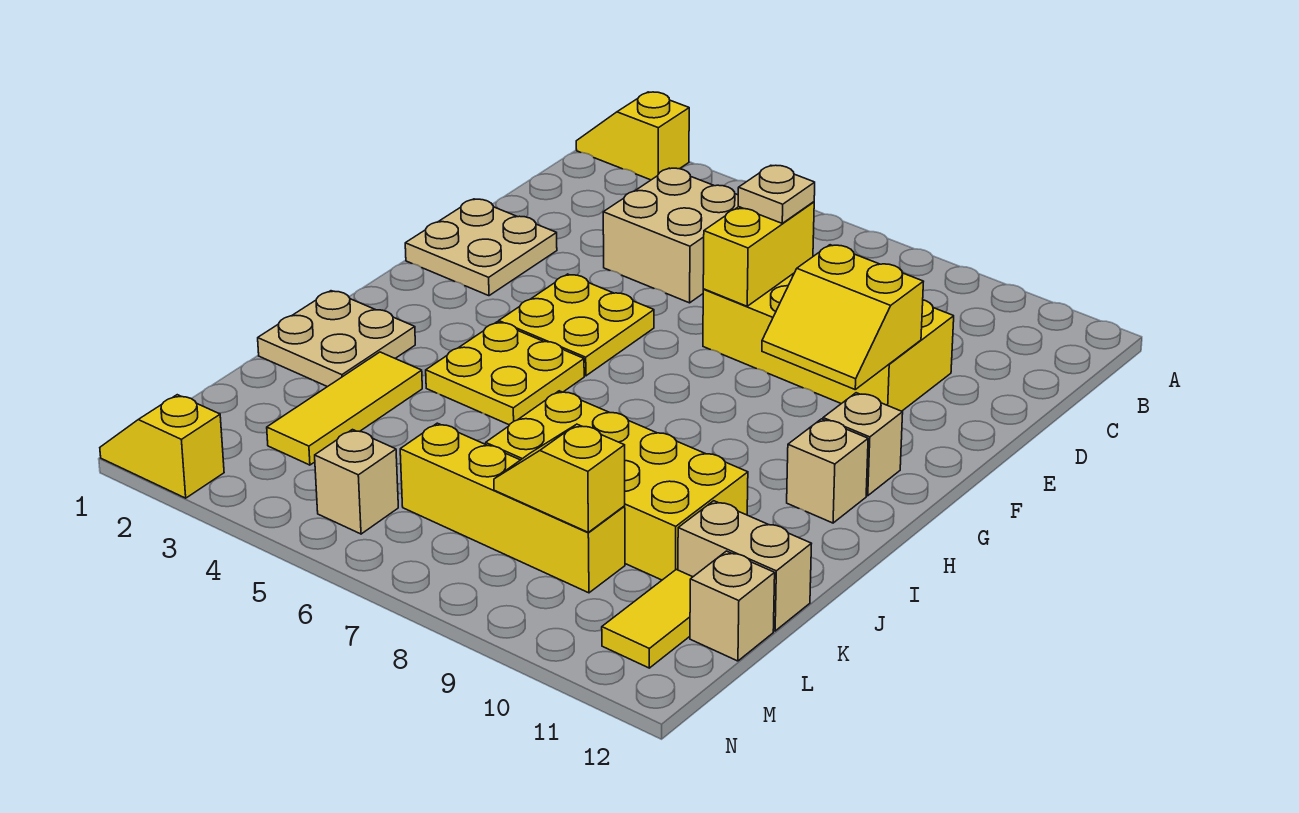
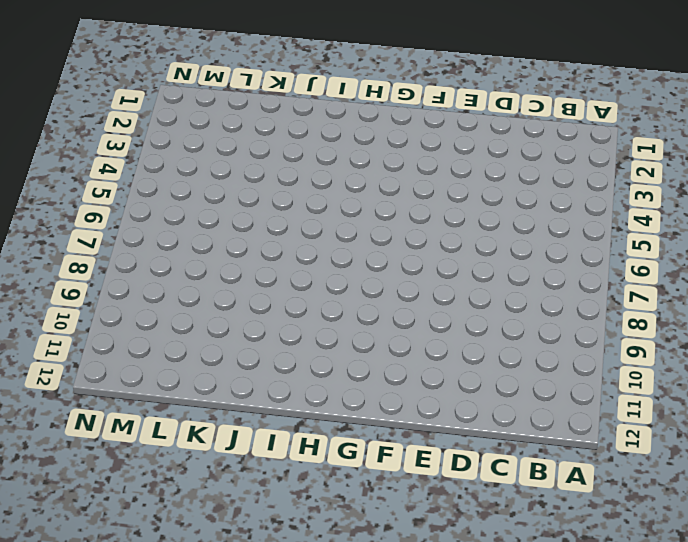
none -> yellow 1x2 slope [576,92,689,180]
none -> tan 2x2 brick [603,168,739,303]
none -> yellow 2x4 brick [703,273,954,411]

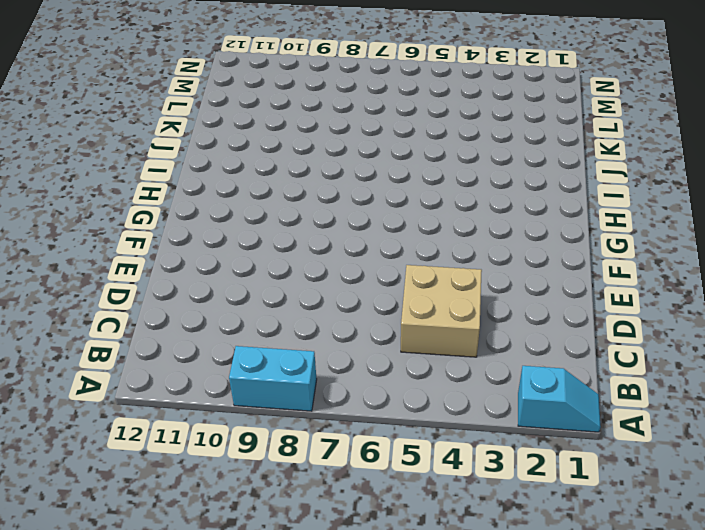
cyan 1x2 slope [518,366,601,432] -> yellow 1x2 slope [576,92,689,180]
cyan 1x2 brick [229,346,317,411] -> none
none -> yellow 2x4 brick [703,273,954,411]
none -> tan 2x2 plate [405,199,557,296]
none -> yellow 2x2 plate [499,274,654,376]

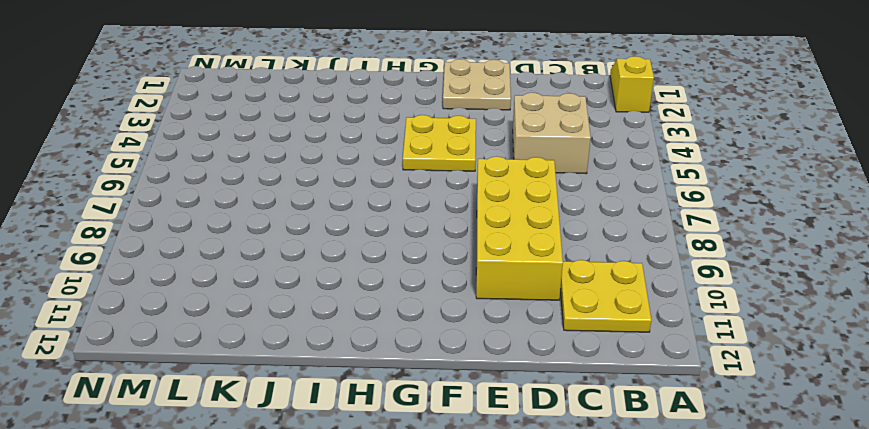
yellow 2x2 plate [560,260,652,332] -> yellow 2x2 plate moved to [426,322,584,425]
none -> tan 1x1 brick [823,393,903,496]
none -> tan 1x1 brick [787,419,868,523]
none -> tan 2x2 plate [258,291,415,387]

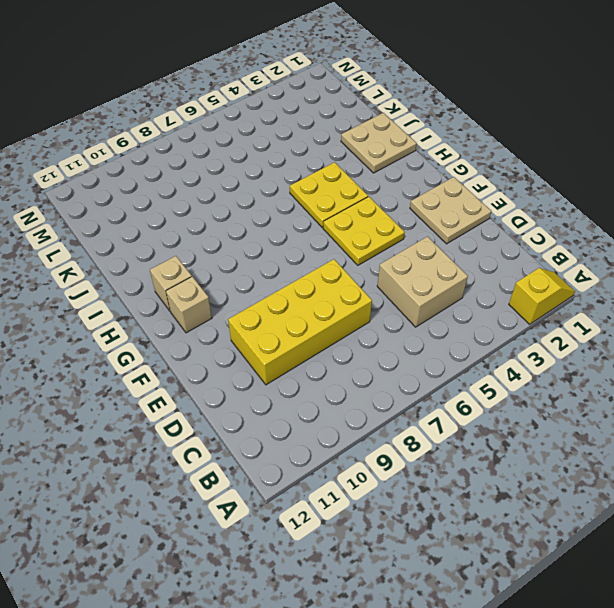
none -> yellow 1x3 tile [267,352,422,465]
none -> yellow 2x4 brick [486,391,748,580]
none -> tan 1x2 brick [678,501,811,631]

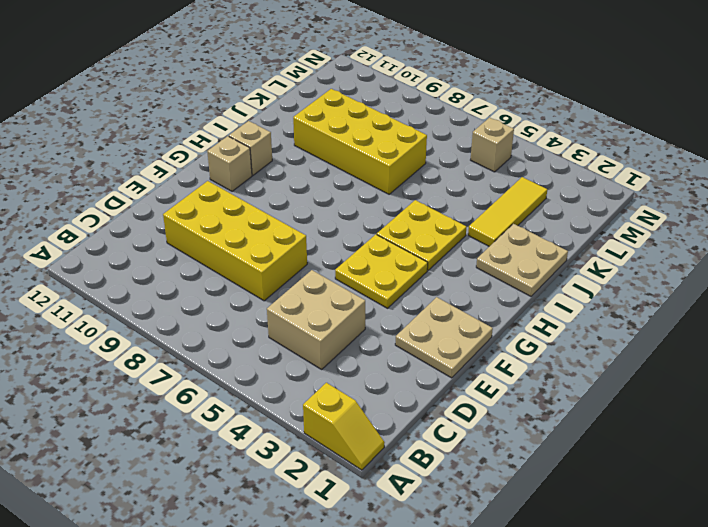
none -> tan 1x2 brick [678,501,811,631]
none -> yellow 1x4 brick [400,423,625,593]
none -> yellow 1x2 tile [602,569,692,668]

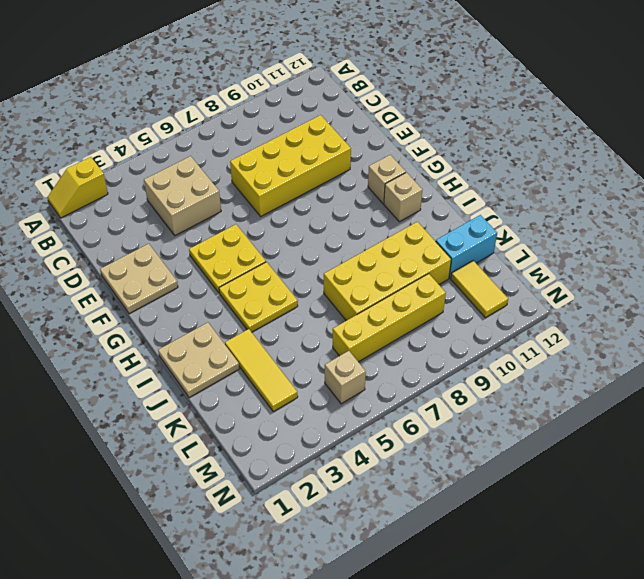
cyan 1x2 brick [436,215,497,278] -> tan 1x2 brick [678,501,811,631]
none -> tan 1x1 brick [690,551,775,661]
none -> yellow 1x2 slope [100,395,224,498]
none -> yellow 1x2 brick [703,202,814,306]

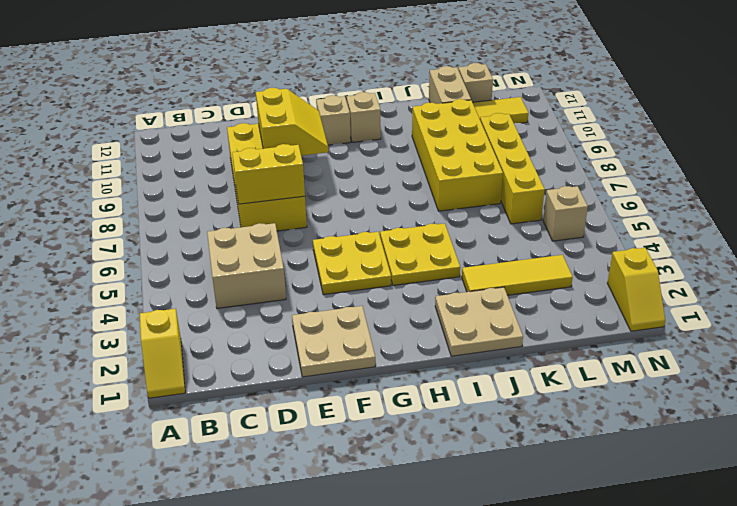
none -> yellow 1x2 slope [494,424,625,532]
none -> tan 1x1 plate [738,165,815,223]

